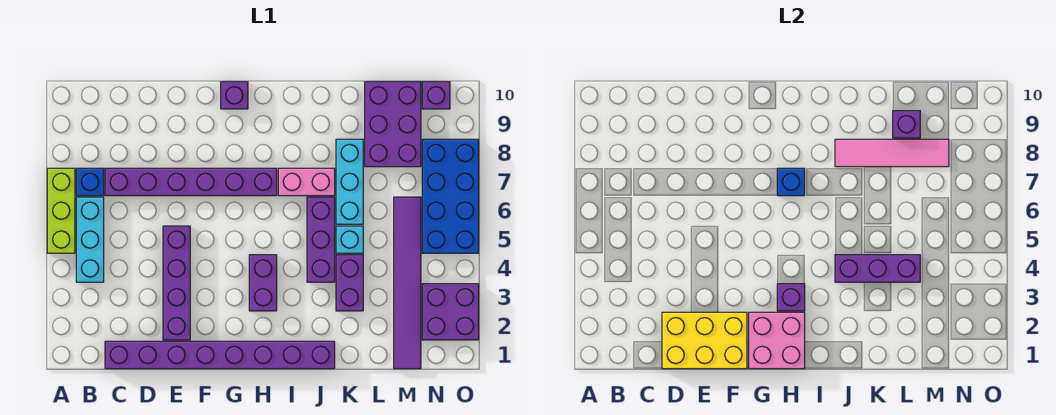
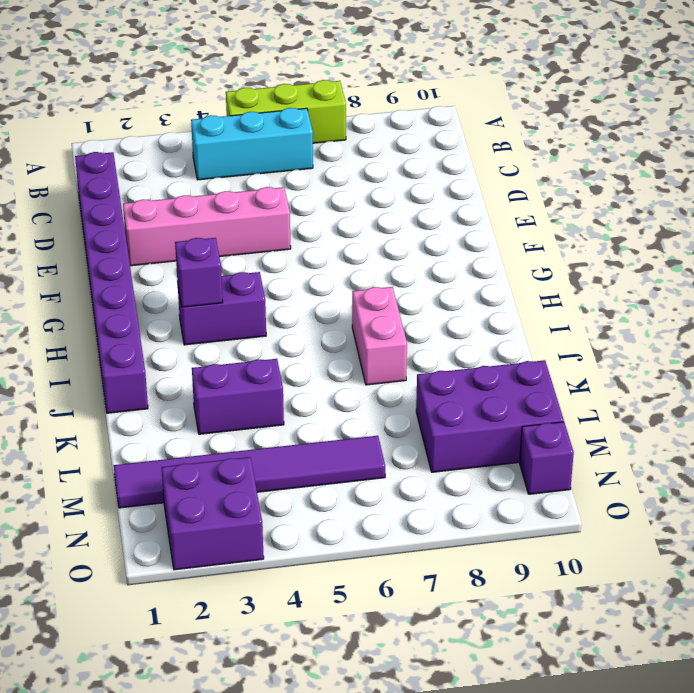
pink 1x4 brick [123,187,291,266] -> purple 1x4 brick [163,226,190,340]
none -> blue 1x1 brick [76,168,104,196]
none -> purple 1x6 brick [105,168,277,196]
none -> purple 1x1 brick [221,82,248,109]

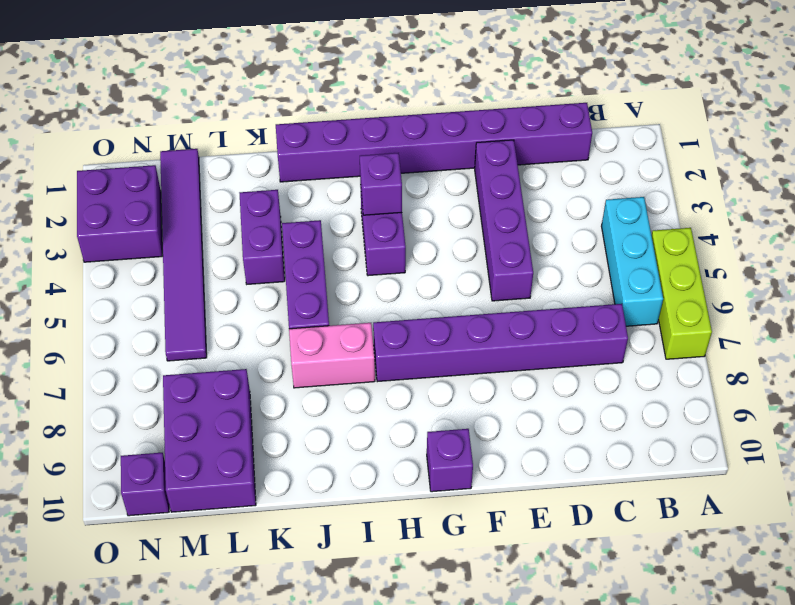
none -> blue 1x1 brick [76,168,104,196]
none -> cyan 1x1 brick [336,226,363,253]
none -> cyan 1x3 brick [336,139,363,224]

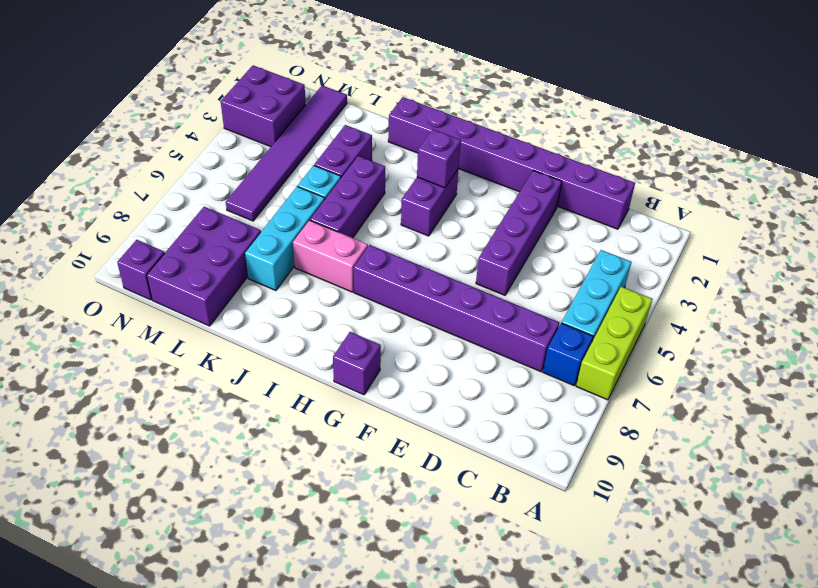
none -> blue 2x4 brick [422,139,479,253]
none -> yellow 2x3 brick [662,312,747,369]
none -> pink 2x2 brick [749,312,805,369]

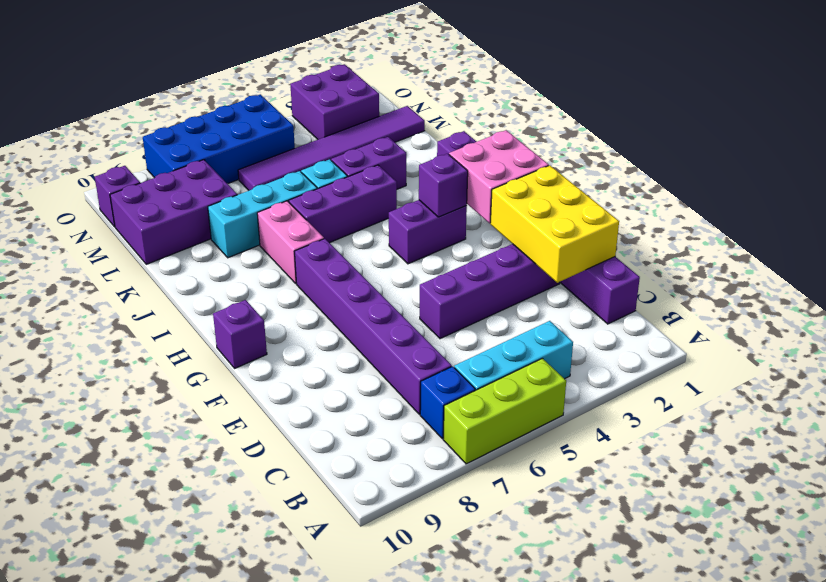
none -> blue 1x1 brick [777,168,805,196]
none -> purple 1x3 brick [835,255,920,282]
none -> pink 1x4 tile [835,139,949,167]

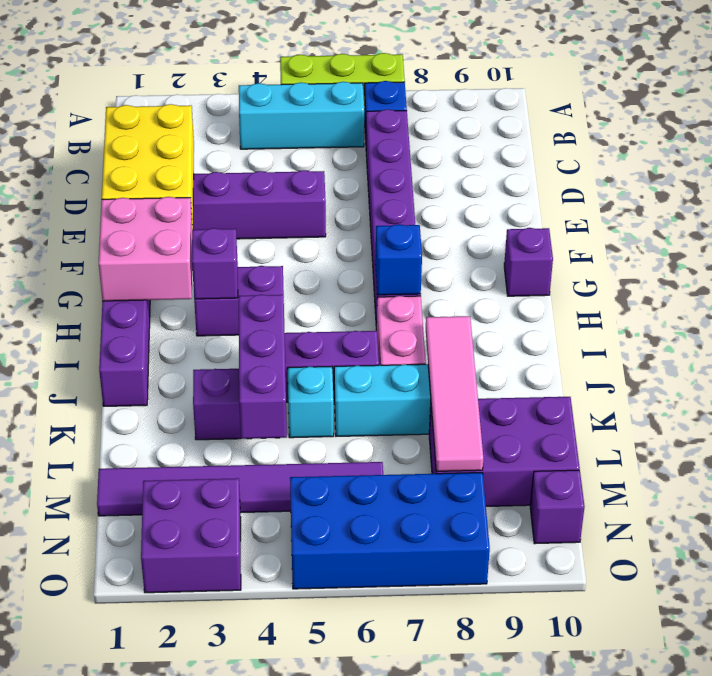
none -> purple 1x1 brick [893,111,920,138]

